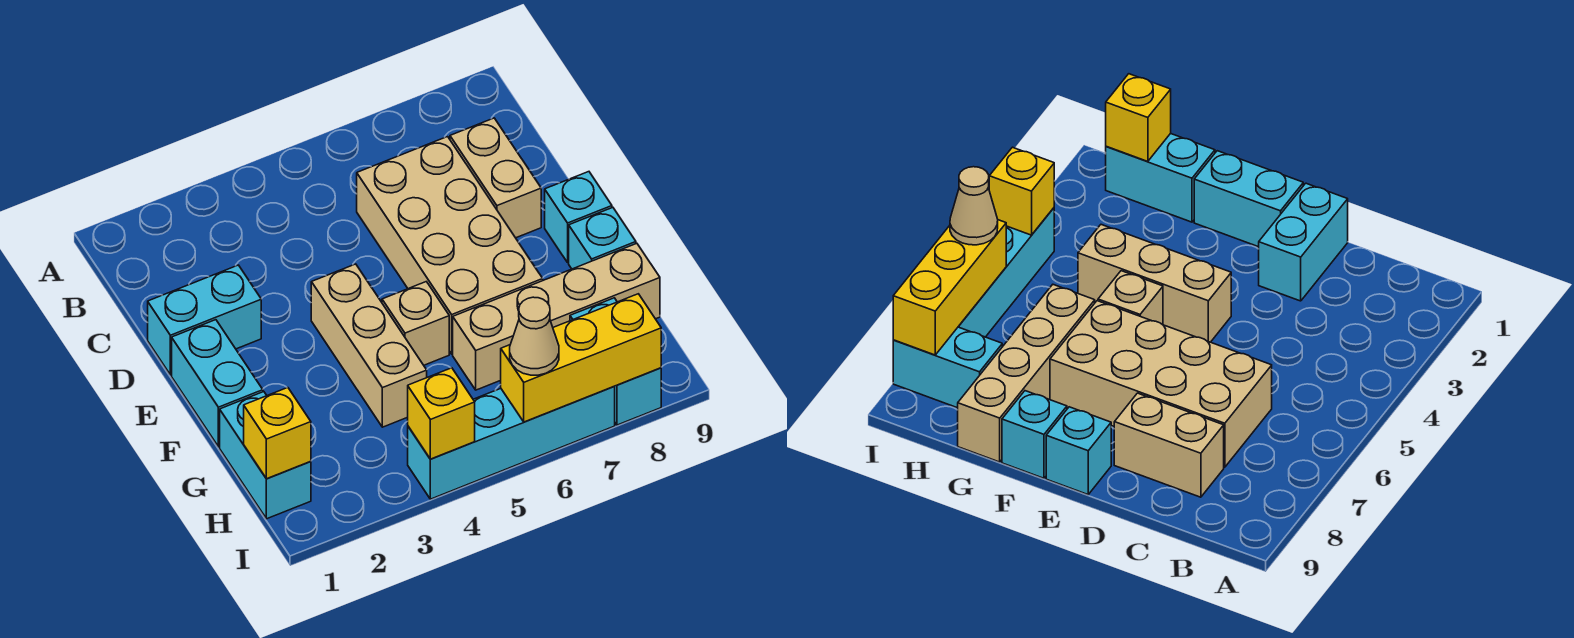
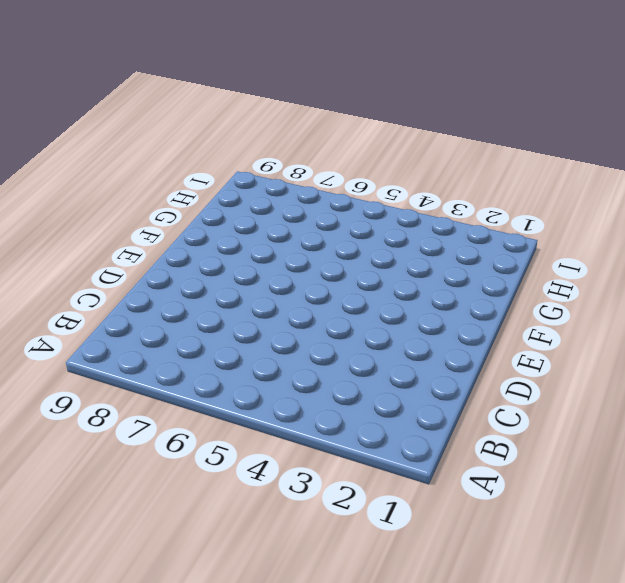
none -> tan 2x4 brick [357,137,543,354]
none -> tan 1x2 brick [450,118,541,238]
none -> cyan 1x2 brick [148,265,261,375]

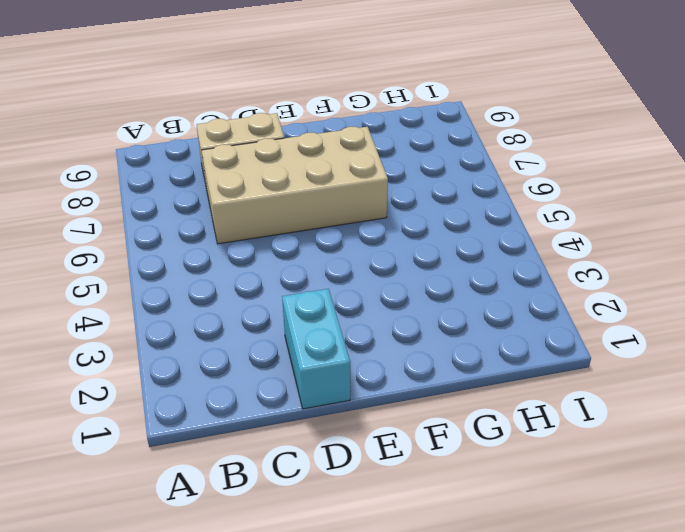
none -> cyan 1x2 brick [172,320,263,447]
none -> tan 1x3 brick [311,264,427,427]
none -> cyan 1x1 brick [545,172,612,262]

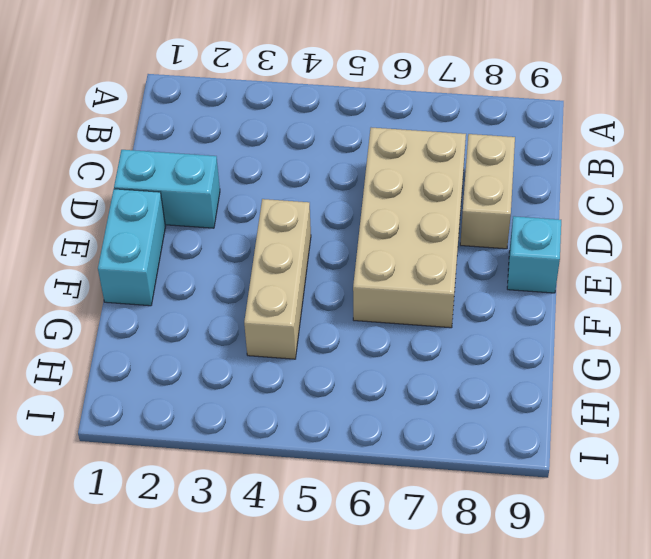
none -> tan 1x1 brick [382,282,449,365]
none -> cyan 1x1 brick [569,208,636,269]
none -> cyan 1x2 brick [220,392,311,519]

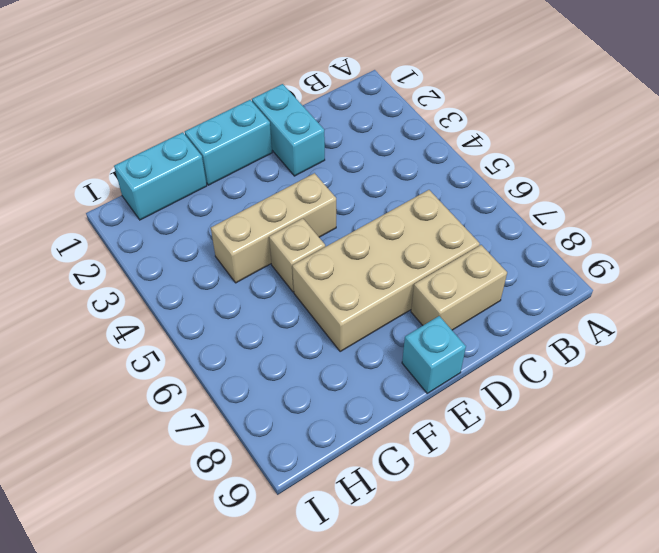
none -> cyan 1x1 brick [569,208,636,269]
none -> tan 1x4 brick [453,243,660,390]
none -> cyan 1x2 brick [570,298,661,425]

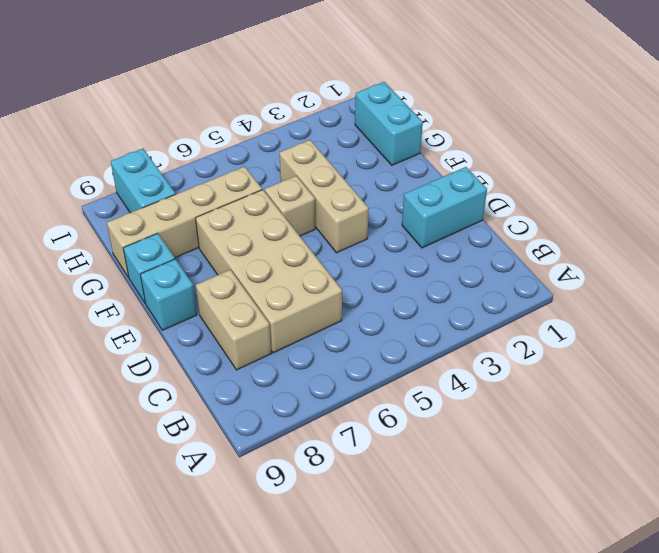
none -> cyan 1x2 brick [172,320,263,447]
none -> cyan 1x4 brick [408,386,615,499]
none -> yellow 1x1 brick [244,388,311,479]

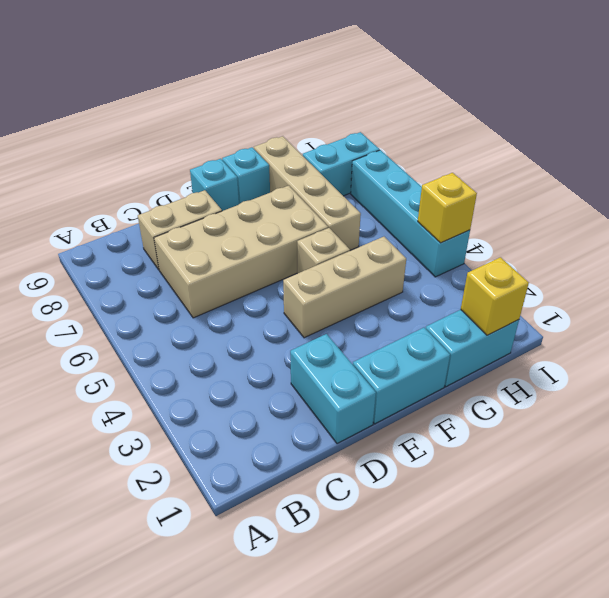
none -> yellow 1x3 brick [501,294,661,422]
none -> tan 1x1 cone [510,297,559,375]

